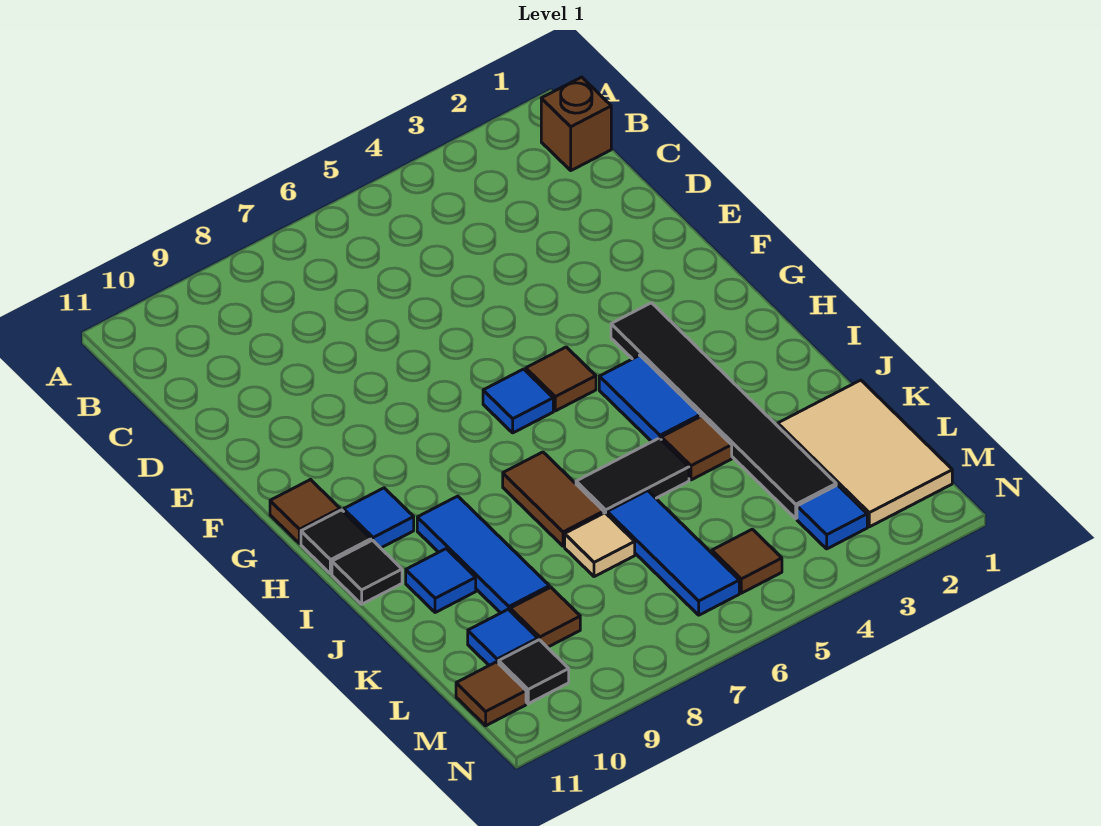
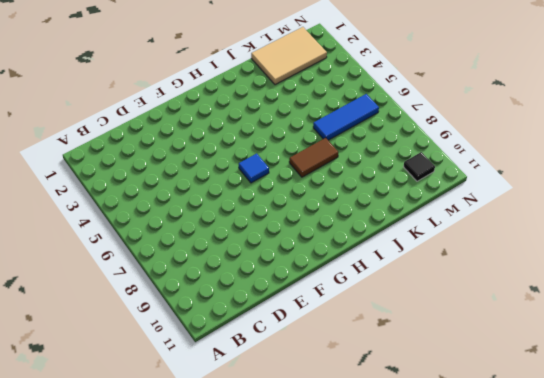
none -> brown 1x1 brick [541,77,611,170]
none -> black 1x6 tile [611,303,836,518]
none -> brown 1x1 tile [526,347,596,411]

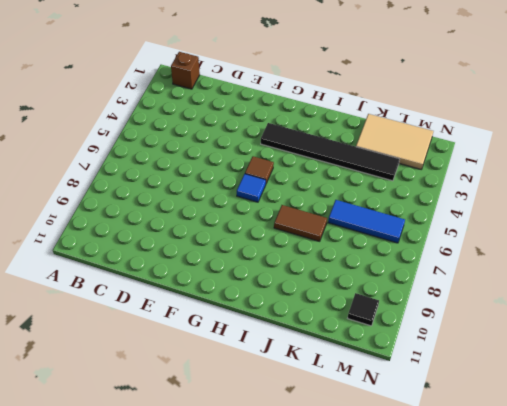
none -> brown 1x1 tile [270,480,340,544]
none -> blue 1x2 tile [599,355,701,442]
none -> blue 1x1 tile [344,488,414,548]

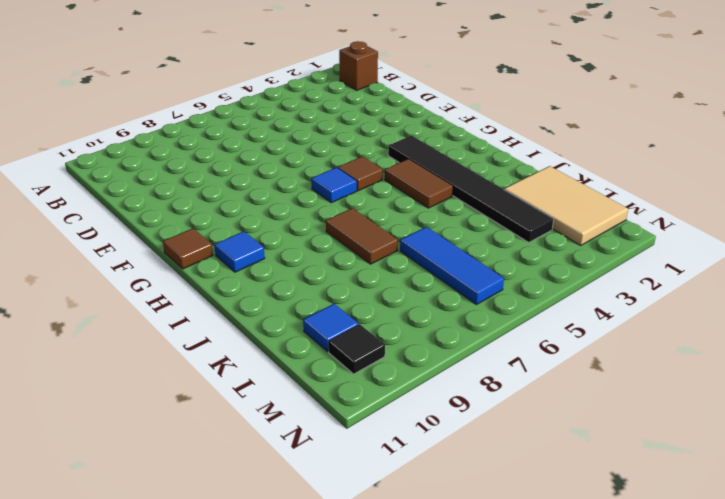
brown 1x2 tile [385,159,453,208] -> blue 1x2 tile [599,355,701,442]
none -> black 1x1 tile [301,510,371,574]
none -> blue 1x3 tile [417,496,549,613]
none -> black 1x1 tile [332,540,402,604]

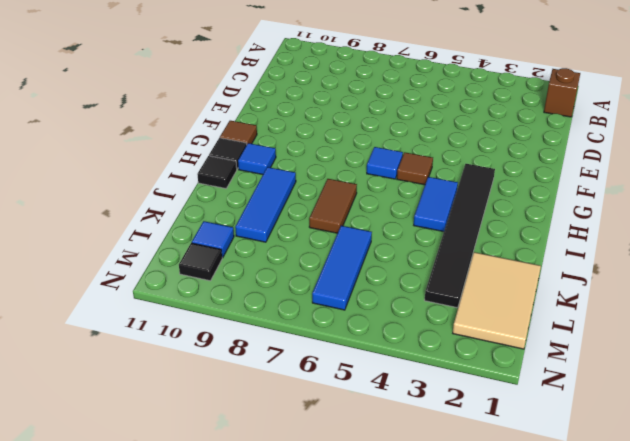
none -> brown 1x1 tile [661,416,732,480]
none -> black 1x2 tile [576,438,689,514]
none -> blue 1x1 tile [406,549,476,613]

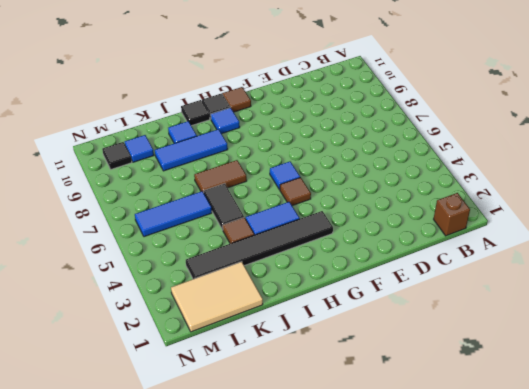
none -> tan 1x1 tile [565,513,635,577]
none -> brown 1x1 tile [510,587,580,647]
none -> blue 1x1 tile [797,485,867,549]

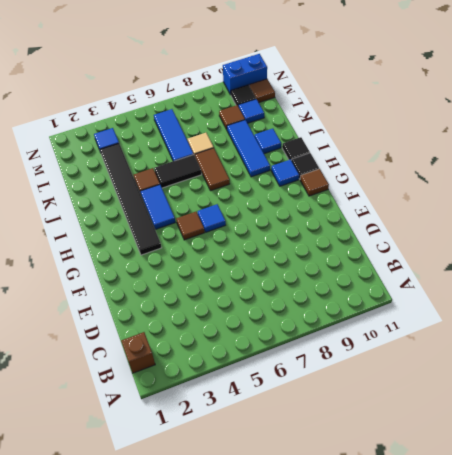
blue 1x2 brick [223,54,267,95] -> none
none -> tan 2x3 tile [778,380,952,527]
none -> brown 1x1 tile [712,529,782,593]

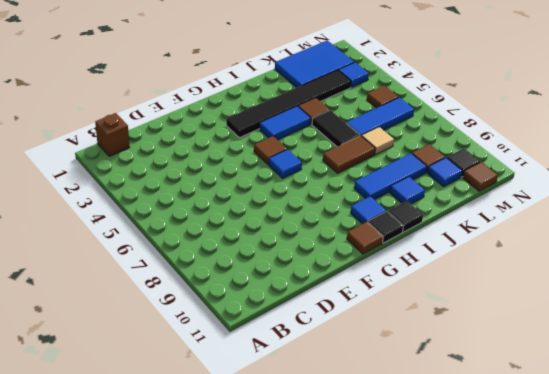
blue 2x3 tile [275,41,354,88] -> tan 2x3 tile [778,380,952,527]

